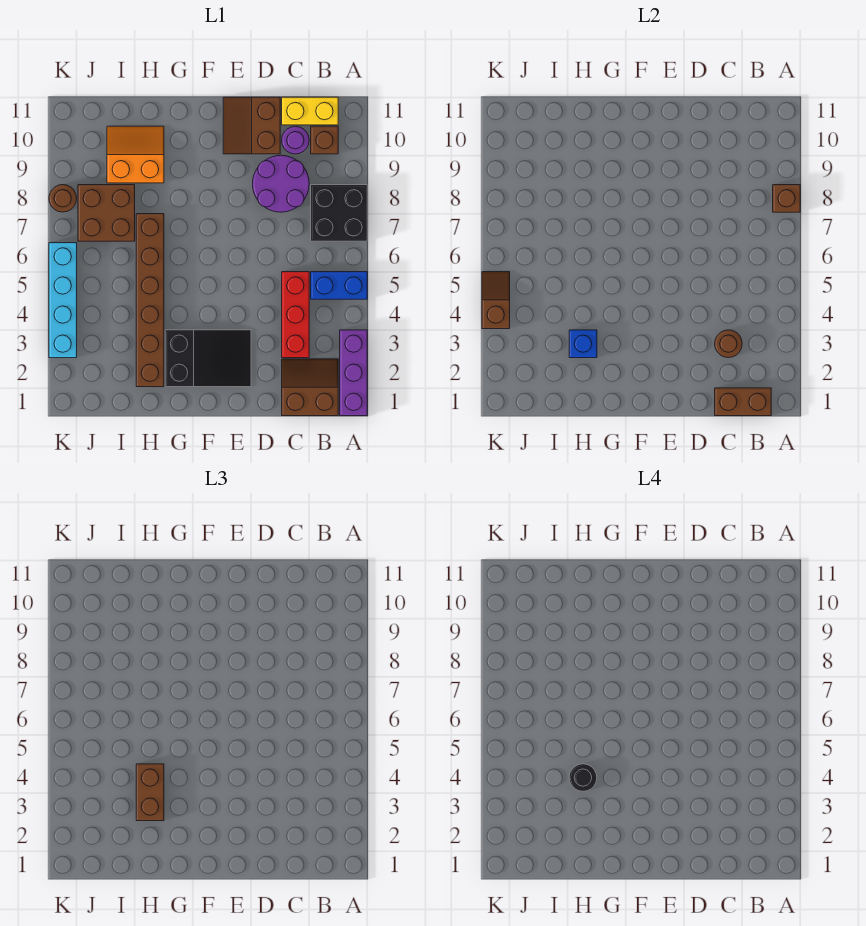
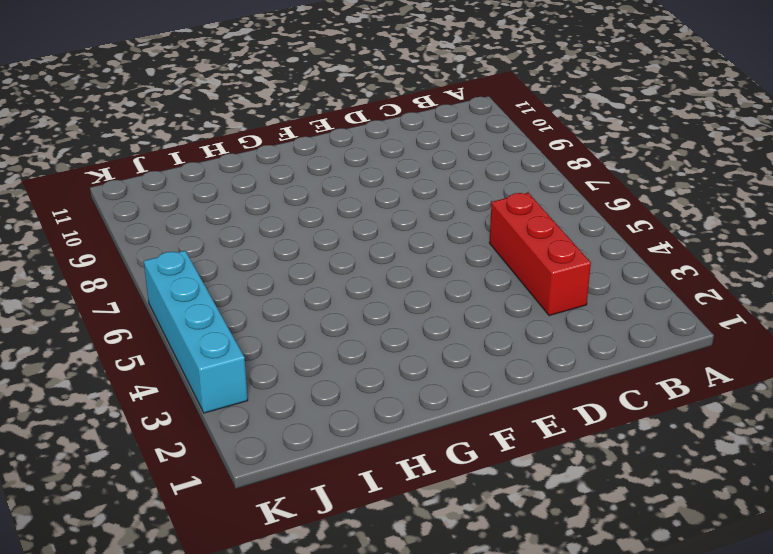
none -> purple 1x3 brick [340,330,367,416]
none -> blue 1x2 brick [311,272,367,299]
none -> black 2x2 brick [311,185,367,241]

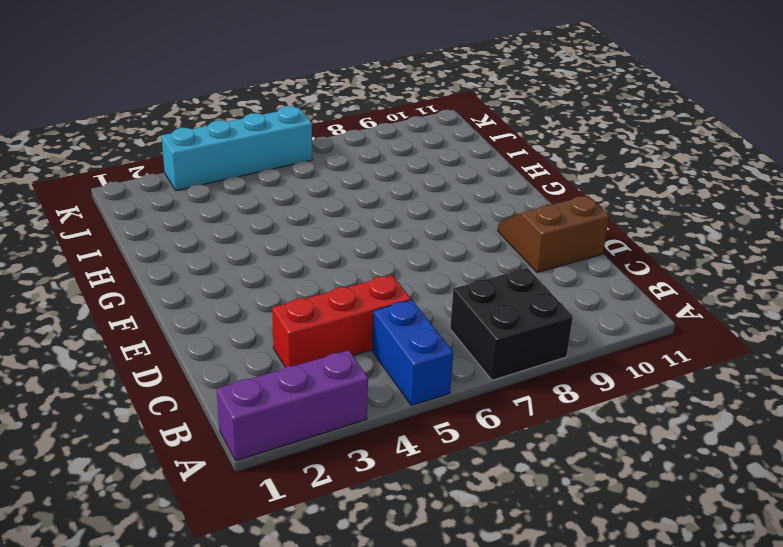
none -> brown 2x2 slope [282,359,338,416]
none -> brown 1x1 brick [311,126,338,154]
none -> yellow 1x2 brick [282,97,338,125]

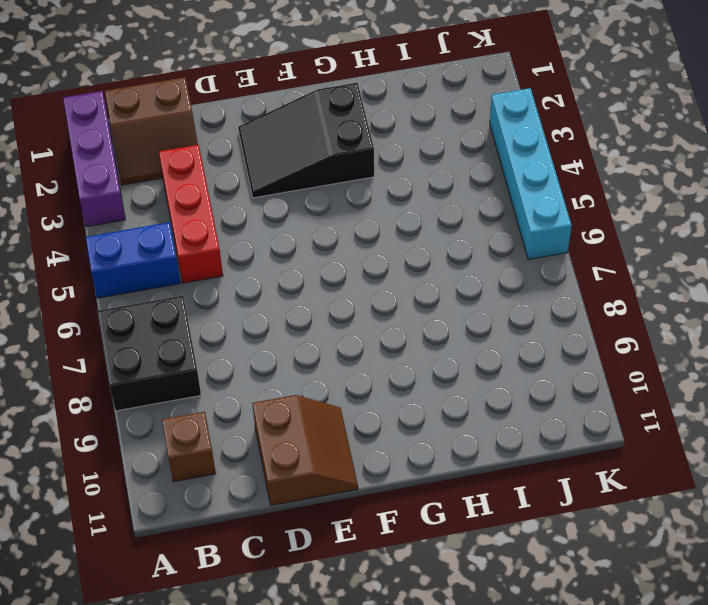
none -> yellow 1x2 brick [282,97,338,125]
none -> purple 2x2 round brick [253,155,309,212]
none -> purple 1x1 round brick [282,126,309,154]

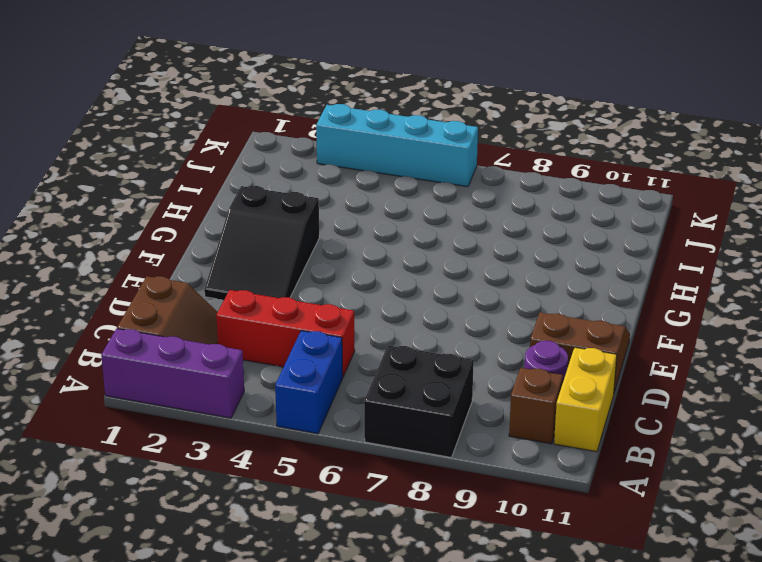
none -> purple 2x2 round brick [253,155,309,212]
none -> brown 1x6 brick [136,214,164,387]
none -> orange 2x2 slope [107,126,164,183]

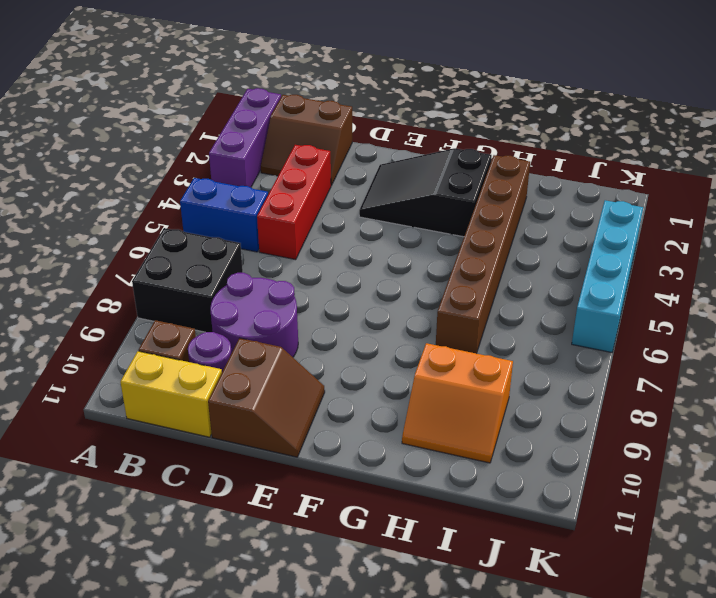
none -> brown 2x2 brick [78,185,135,241]
none -> brown 1x1 round brick [49,185,77,212]
none -> brown 1x1 brick [773,185,800,212]

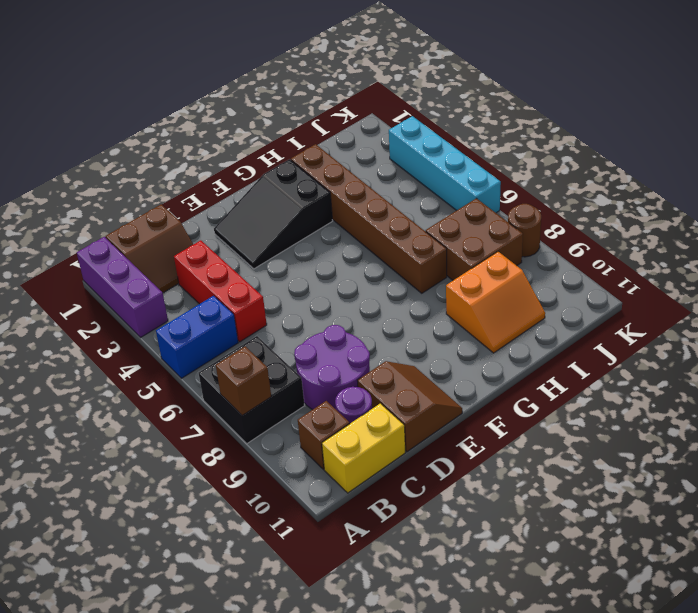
none -> brown 1x2 brick [715,388,771,416]
none -> brown 1x1 round brick [715,330,742,358]
none -> blue 1x1 brick [569,330,597,358]

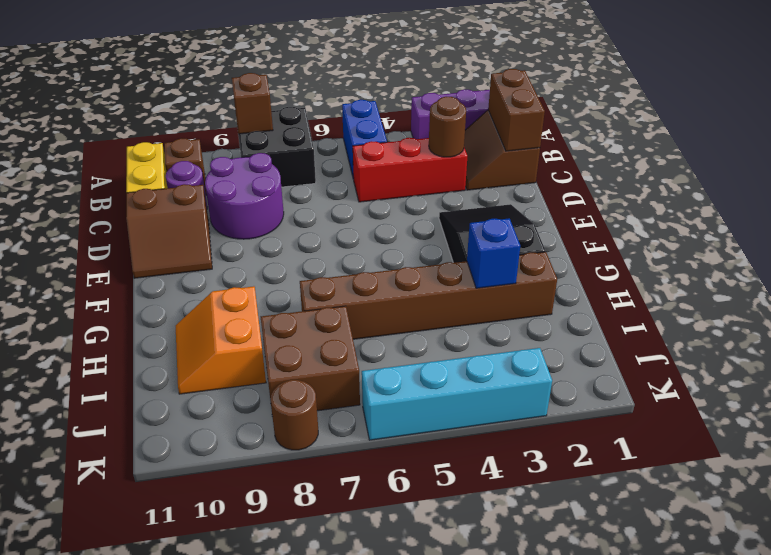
none -> brown 1x2 slope [482,272,510,329]
none -> brown 1x2 brick [136,764,164,821]
none -> black 1x1 round brick [569,764,597,791]

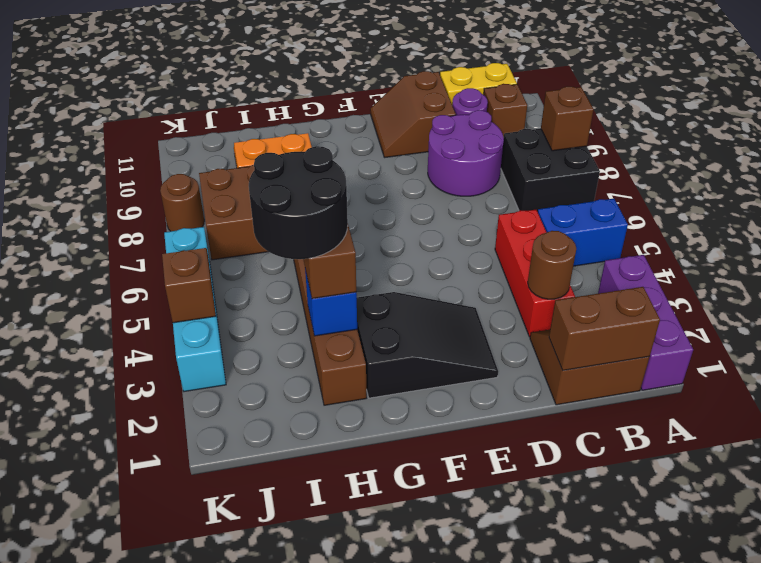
black 2x2 round brick [249,146,348,259] -> black 1x1 round brick [569,764,597,791]

